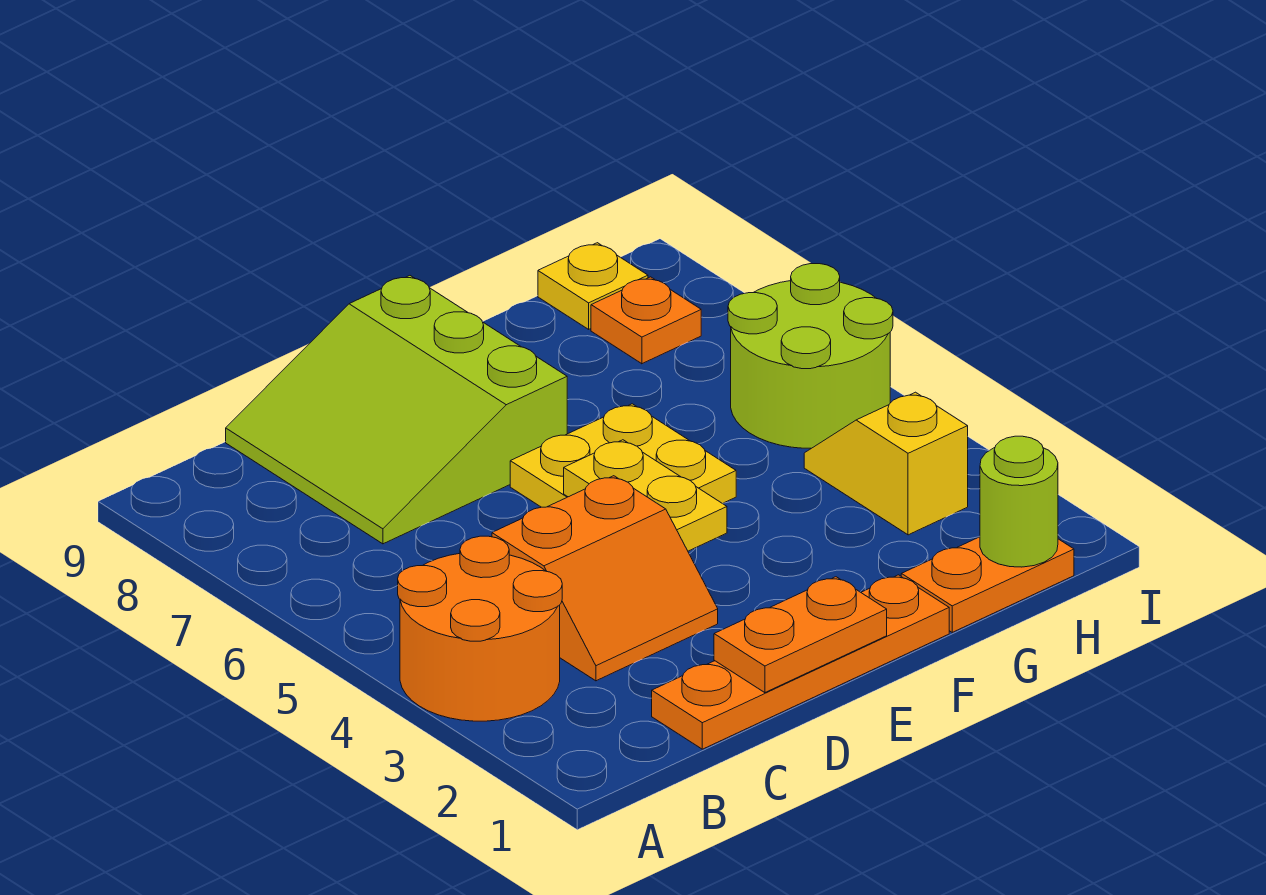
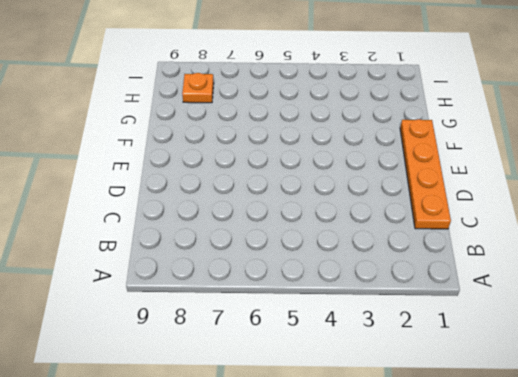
none -> orange 2x2 round brick [398,536,562,721]
none -> orange 2x2 slope [492,476,718,681]
none -> lime 3x3 slope [226,276,567,544]

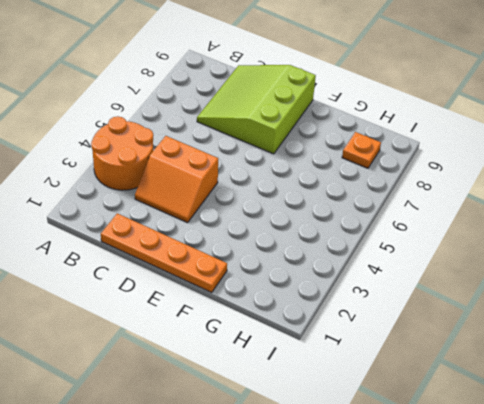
none -> yellow 2x2 plate [510,404,736,507]
none -> orange 1x2 plate [901,537,1074,632]
none -> yellow 1x2 slope [804,392,968,535]

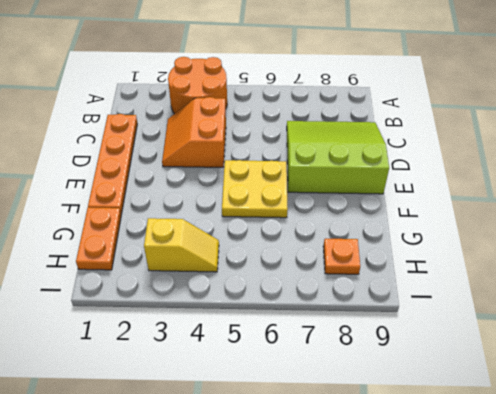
none -> lime 2x2 round brick [728,264,893,448]
none -> yellow 1x1 plate [538,243,648,329]
none -> orange 1x2 plate [714,577,887,693]

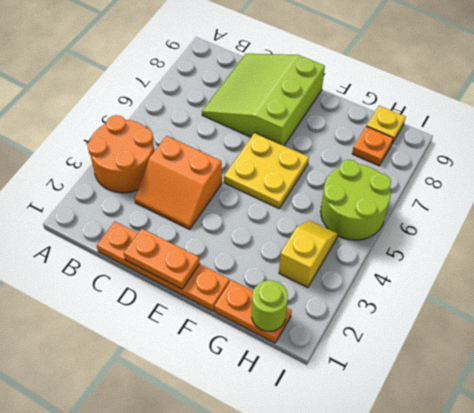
none -> yellow 1x2 plate [564,440,727,551]

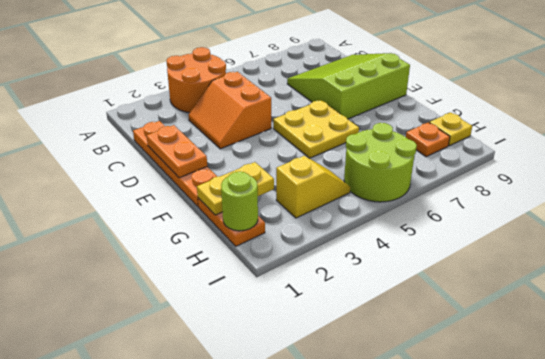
yellow 1x2 plate [197,162,274,215] -> yellow 1x2 plate moved to [564,440,727,551]

